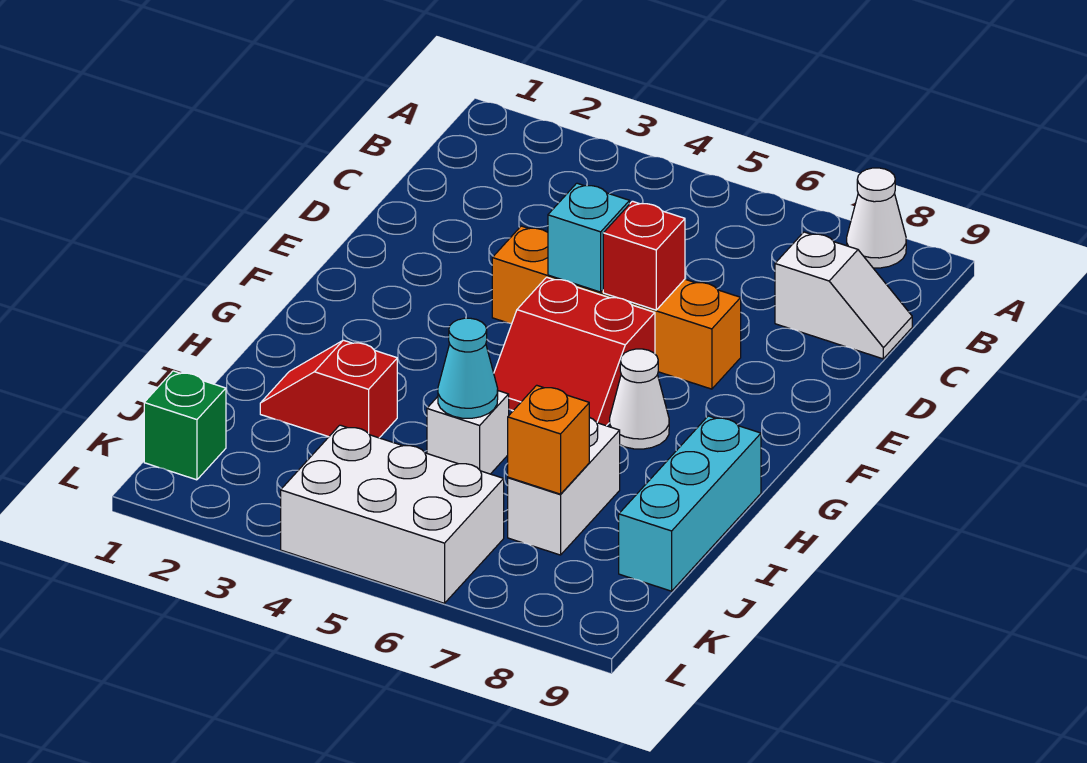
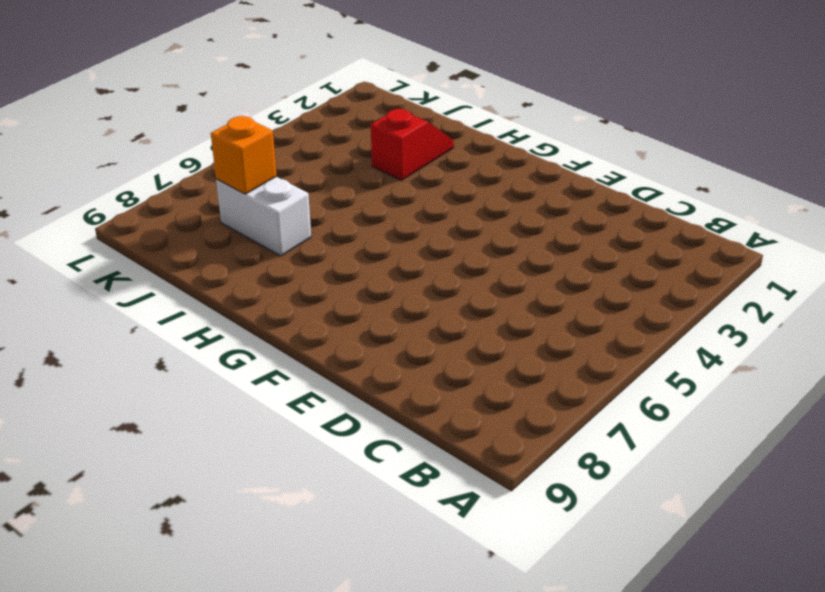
none -> white 1x1 cone [847,168,906,268]
none -> white 1x2 slope [775,232,912,359]
none -> orange 1x4 brick [492,226,741,389]

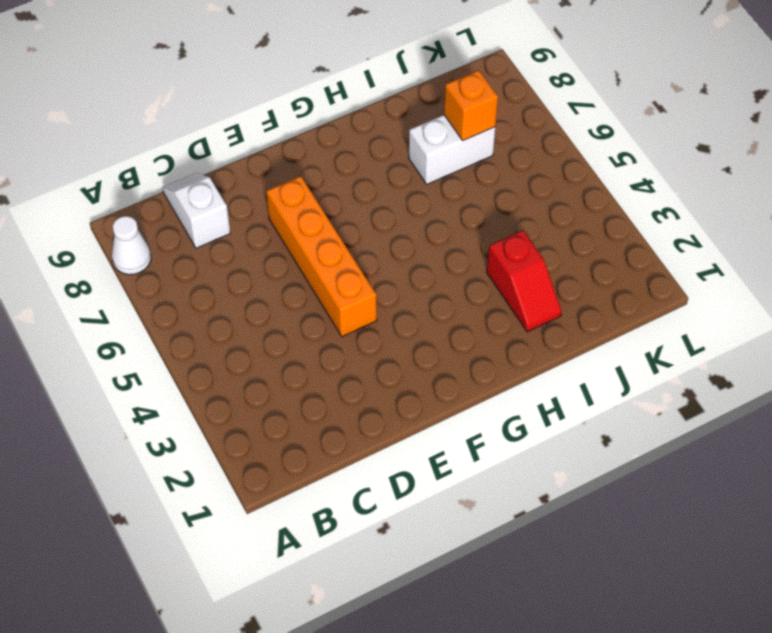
none -> red 2x2 slope [494,277,655,426]
none -> white 1x1 cone [609,349,669,449]
none -> cyan 1x3 brick [619,416,761,591]

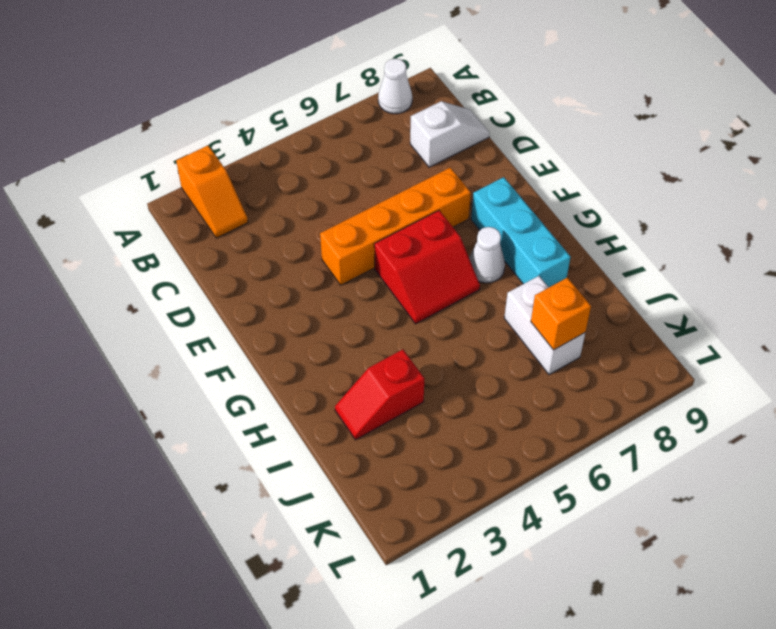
orange 1x2 slope [176,146,248,238] -> none
cyan 1x3 brick [471,177,570,287] -> cyan 1x3 brick moved to [619,416,761,591]
none -> white 1x1 brick [427,391,509,474]
none -> green 1x1 brick [144,371,226,480]
none -> white 2x3 brick [281,425,504,603]

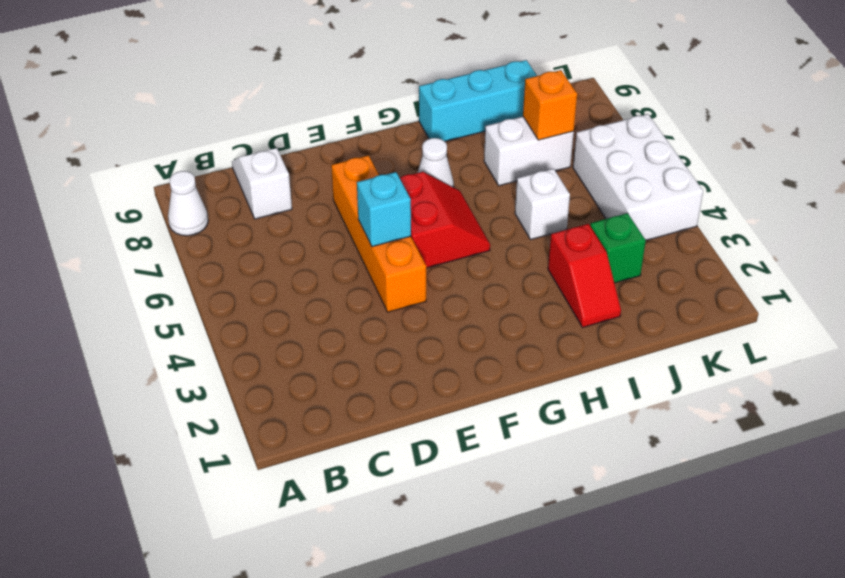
green 1x1 brick [590,213,646,283] -> green 1x1 brick moved to [144,371,226,480]
none -> red 1x1 brick [603,201,685,310]
none -> cyan 1x1 cone [438,318,498,418]

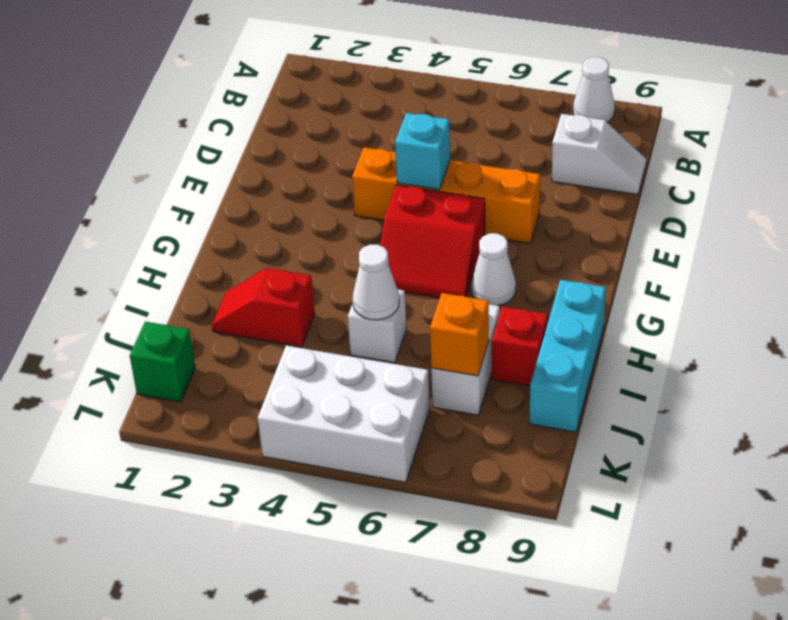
white 1x1 cone [353,244,399,320] -> cyan 1x1 cone [438,318,498,418]
red 1x1 brick [492,307,548,386] -> red 1x1 brick moved to [603,201,685,310]

